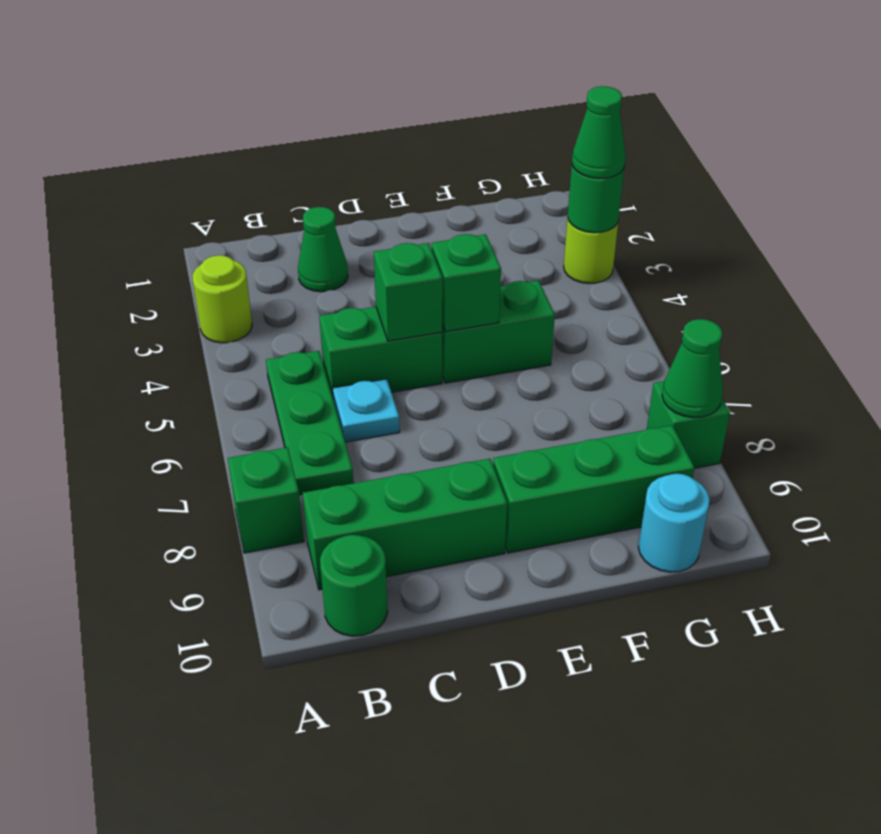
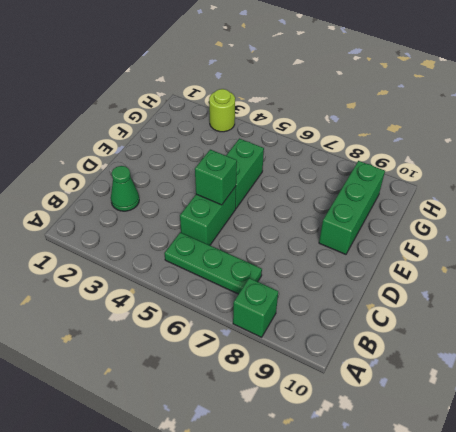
none -> lime 1x1 round brick [193,255,252,343]
none -> green 1x3 brick [303,459,507,590]
none -> green 1x1 round brick [320,535,388,636]

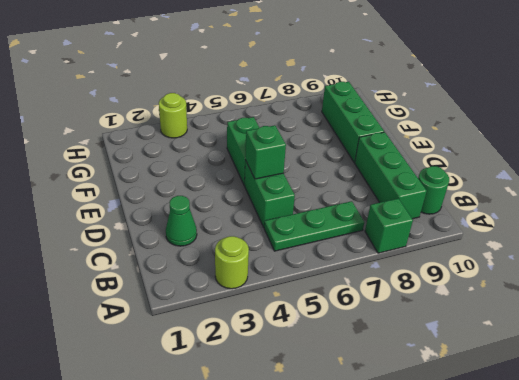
none -> cyan 1x1 plate [333,379,400,442]
none -> cyan 1x1 round brick [638,474,710,572]
none -> green 1x1 brick [647,381,730,468]

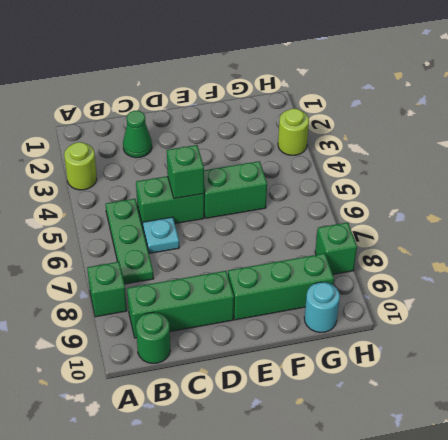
none -> green 1x1 brick [432,234,501,332]
none -> green 1x1 round brick [568,165,624,233]
none -> green 1x1 cone [662,319,723,418]

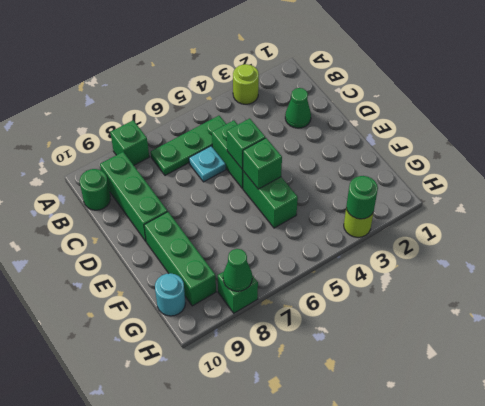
none -> green 1x1 cone [572,86,626,179]

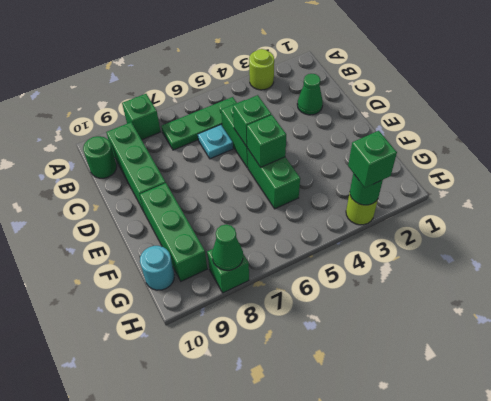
green 1x1 brick [348,131,397,188] -> green 1x1 cone [572,86,626,179]

